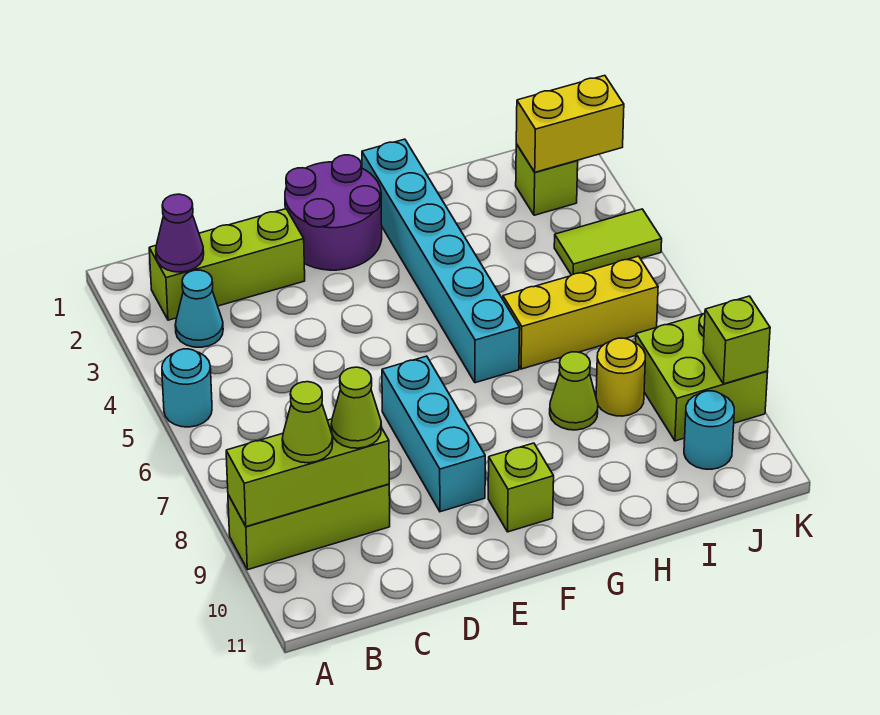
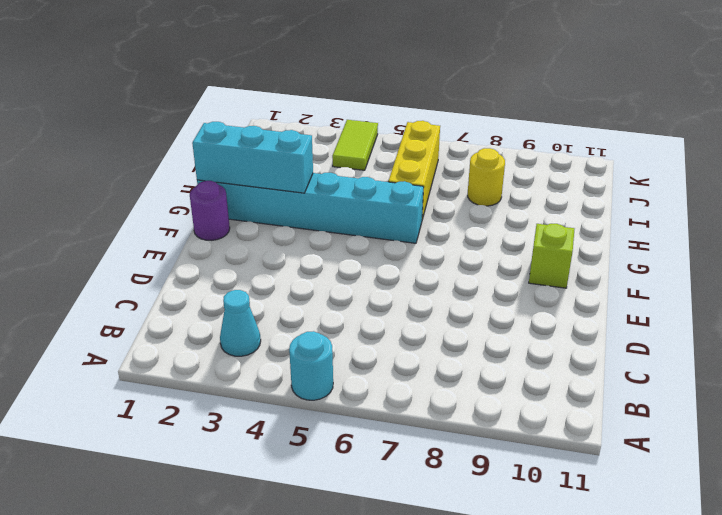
purple 1x1 round brick [190,181,230,240] -> purple 2x2 round brick [285,155,382,270]
cyan 1x3 brick [192,122,313,193] -> cyan 1x3 brick moved to [382,356,485,512]
none -> lime 1x3 brick [228,484,390,570]
none -> lime 1x3 brick [149,209,305,320]
none -> lime 1x1 cone [550,352,598,430]

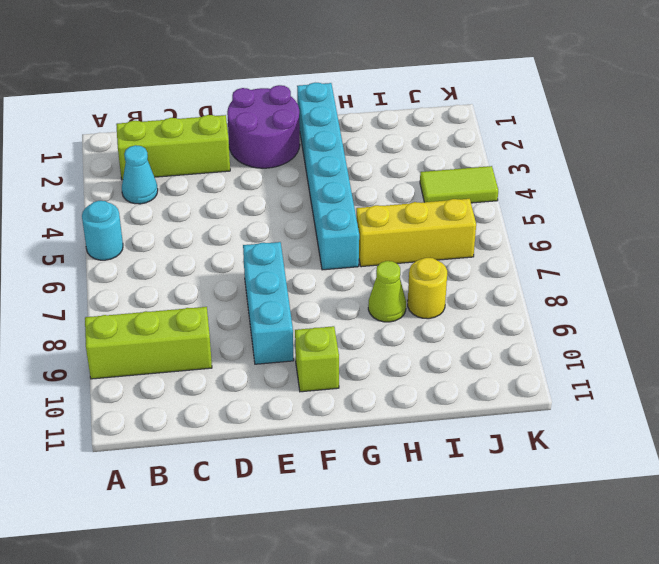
none -> lime 1x1 brick [516,144,578,215]
none -> lime 2x2 brick [636,313,768,441]
none -> cyan 1x1 round brick [684,391,734,469]

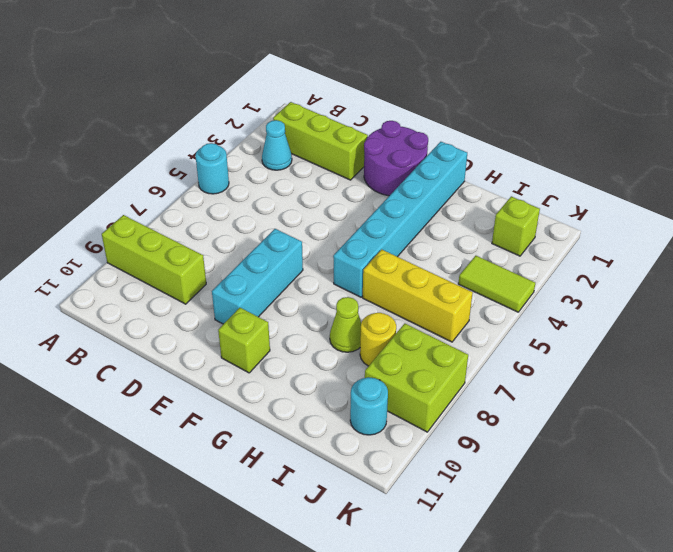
none -> lime 1x3 brick [226,419,389,527]
none -> purple 1x1 cone [156,194,204,272]
none -> yellow 1x2 brick [516,75,624,172]

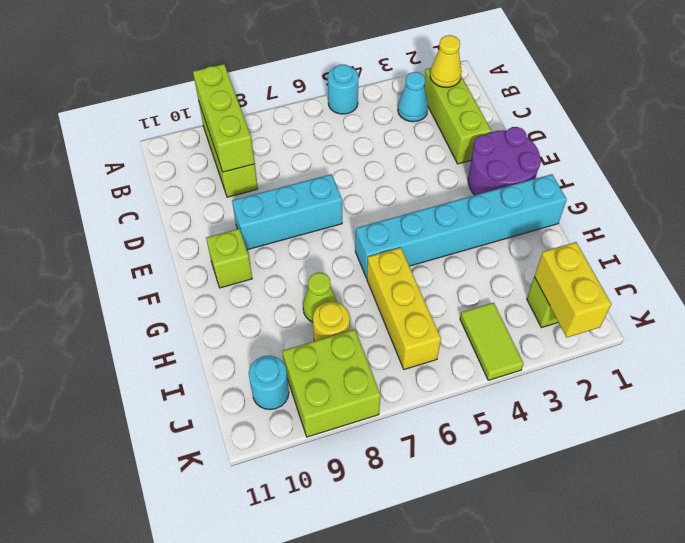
yellow 1x1 cone [430,35,462,88] -> purple 1x1 cone [156,194,204,272]
none -> lime 1x1 brick [703,296,770,384]
none -> lime 1x1 cone [282,382,333,463]
none -> lime 1x1 cone [331,367,381,448]

